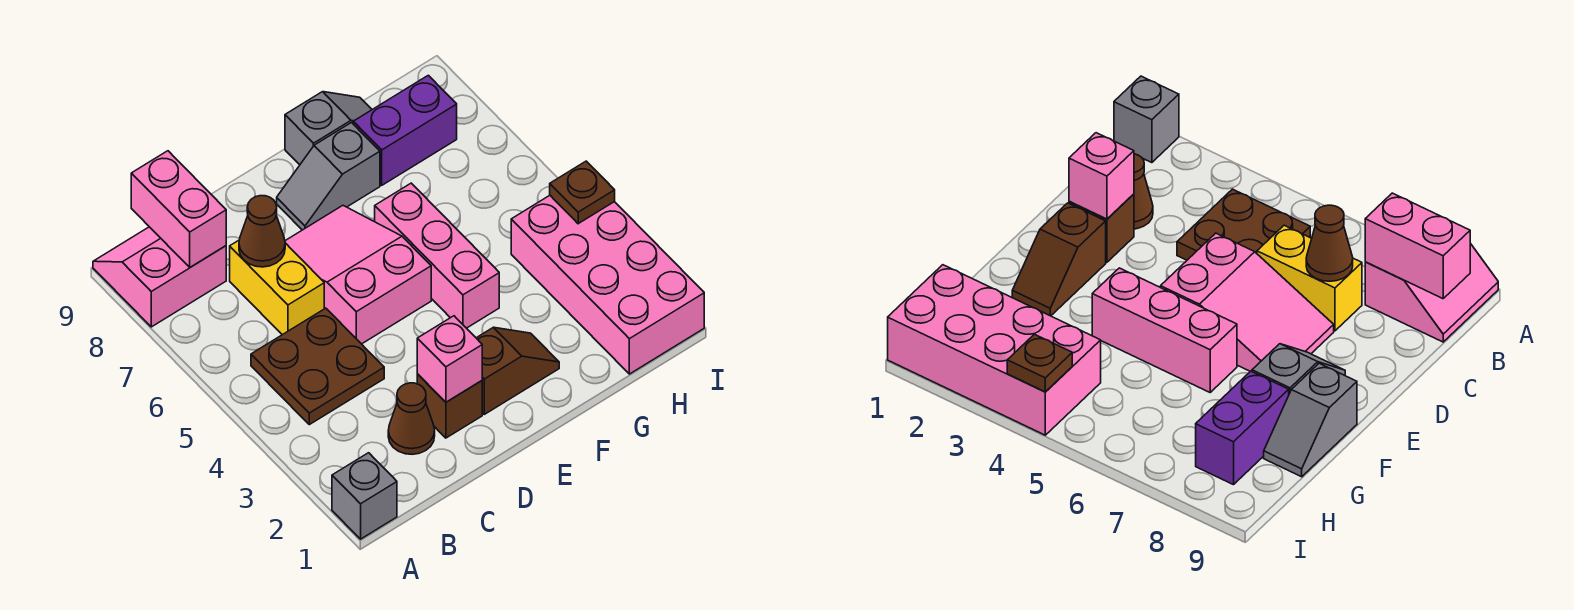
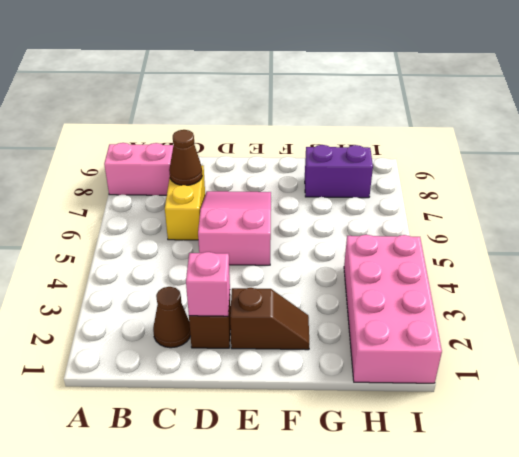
none -> grey 1x1 brick [332,453,397,539]
none -> brown 2x2 plate [251,308,384,425]
none -> grey 1x2 slope [277,123,380,230]

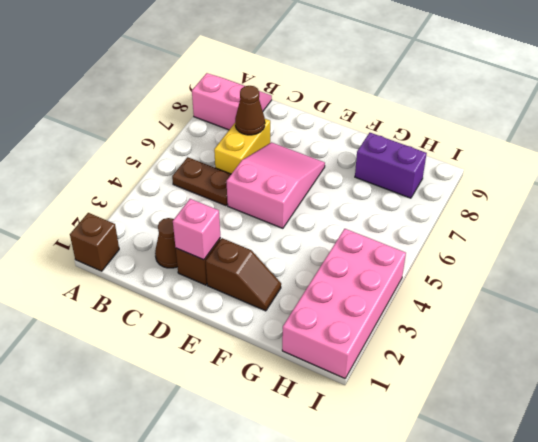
brown 1x1 brick [70,213,119,271] -> grey 1x1 brick [332,453,397,539]
brown 1x2 plate [172,157,231,206] -> brown 2x2 plate [251,308,384,425]
none -> grey 1x2 slope [277,123,380,230]
none -> pink 1x3 brick [375,183,499,328]
none -> grey 1x2 slope [285,92,372,165]

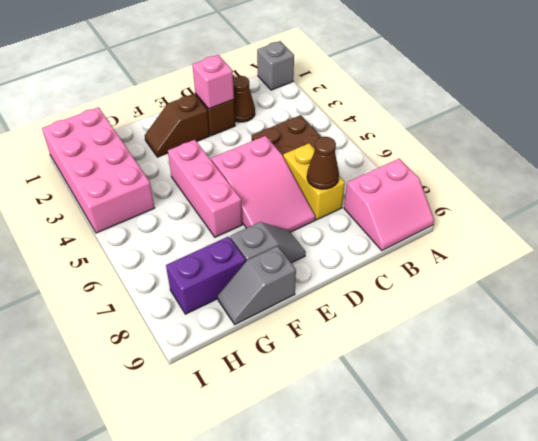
none -> pink 1x2 brick [131,151,226,267]
none -> brown 1x1 plate [550,161,615,224]

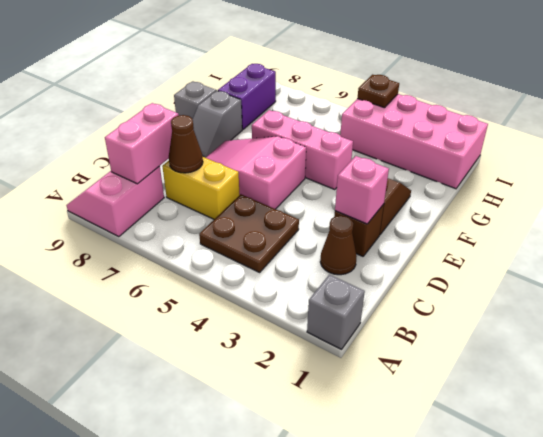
pink 1x2 brick [105,103,179,184] -> pink 1x2 brick turned to [131,151,226,267]

